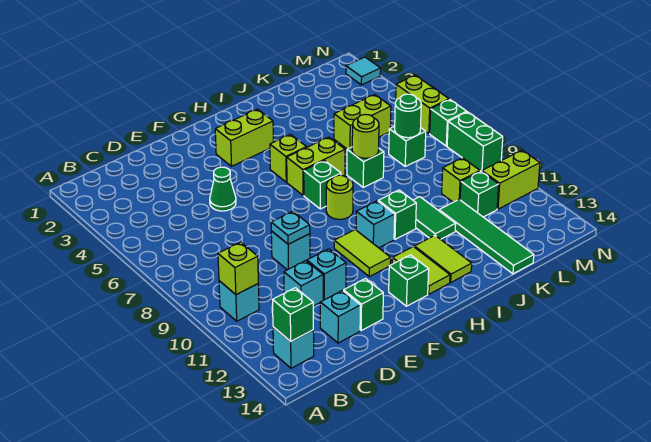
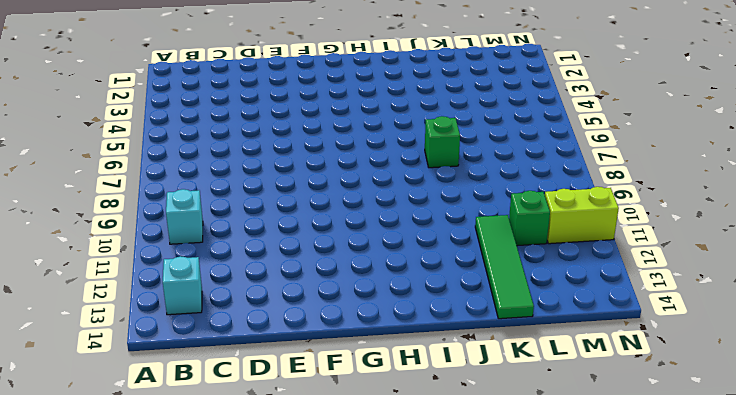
none -> cyan 1x1 brick [284,261,323,306]
none -> cyan 1x1 brick [320,291,360,343]
none -> green 1x1 cone [210,167,236,211]
none -> cyan 1x1 brick [271,231,310,270]

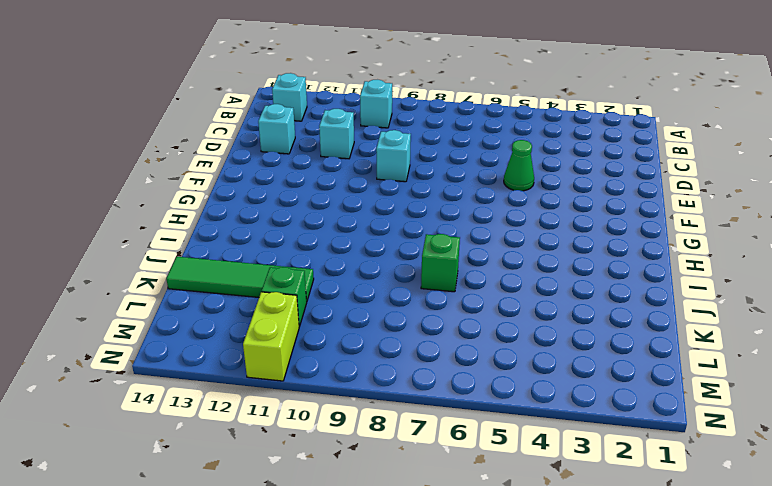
none -> cyan 1x1 brick [307,249,346,300]
none -> green 1x1 brick [344,279,383,330]
none -> lime 1x2 brick [215,109,273,166]
none -> lime 1x2 tile [334,230,391,277]

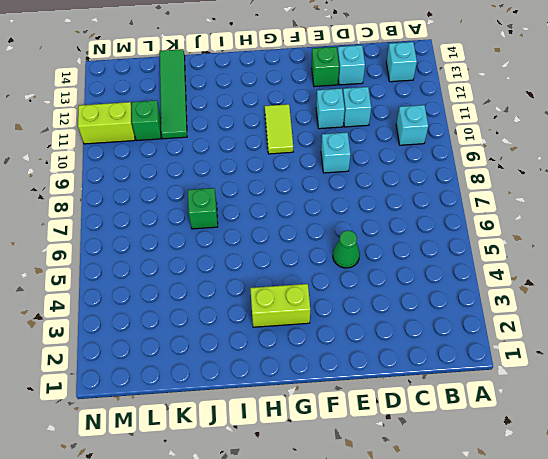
none -> green 1x1 brick [389,255,429,306]
none -> lime 1x1 brick [270,134,307,182]
none -> lime 1x2 brick [287,137,345,195]
none -> green 1x1 brick [304,160,341,209]

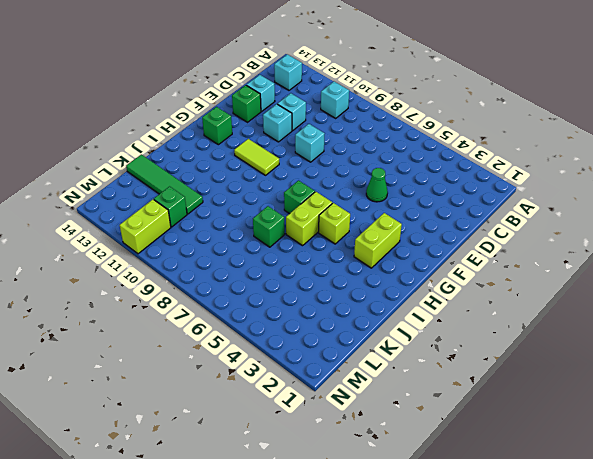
none -> lime 1x1 round brick [326,175,353,219]
none -> cyan 1x1 brick [356,201,395,248]
none -> lime 1x2 tile [392,247,450,294]
none -> green 1x1 brick [378,190,416,239]

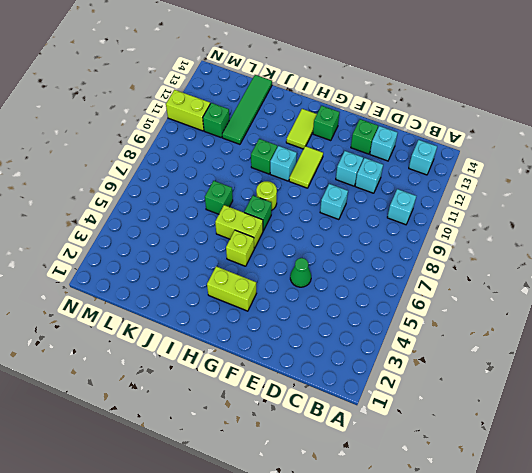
none -> lime 1x2 tile [414,235,472,282]
none -> green 1x2 tile [413,197,456,239]
none -> lime 1x2 brick [334,95,391,149]
none -> green 1x1 brick [389,126,426,166]

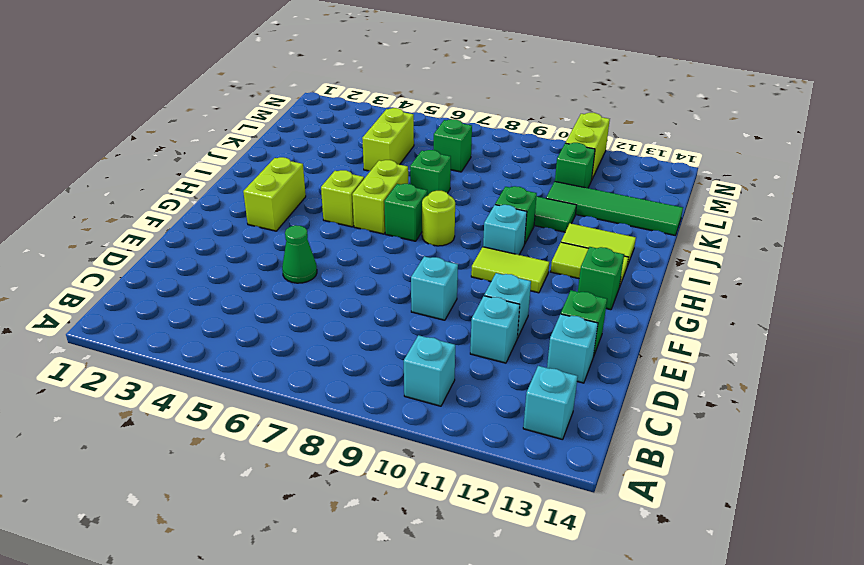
none -> lime 1x1 brick [442,158,480,202]
none -> cyan 1x1 tile [346,57,381,85]
none -> lime 1x2 brick [396,75,449,133]
none -> green 1x1 brick [430,100,467,146]

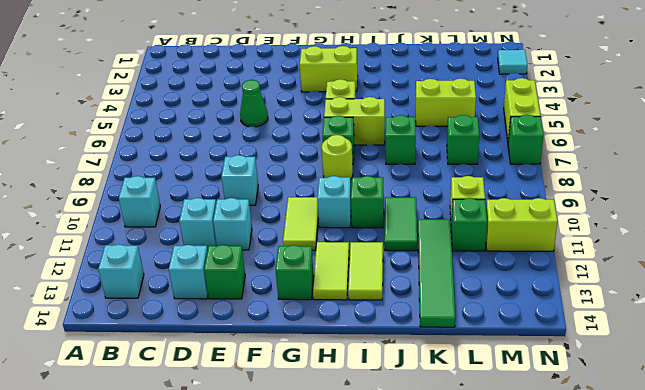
none -> green 1x2 brick [447,112,503,171]
none -> lime 1x1 brick [218,242,258,295]
none -> green 1x1 brick [273,288,313,341]
none -> cyan 1x1 plate [271,211,310,244]

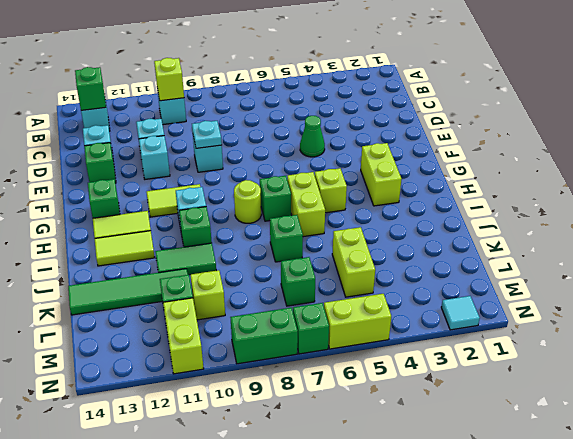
none -> lime 1x1 round brick [352,114,379,158]
none -> green 1x1 round brick [395,94,421,138]

